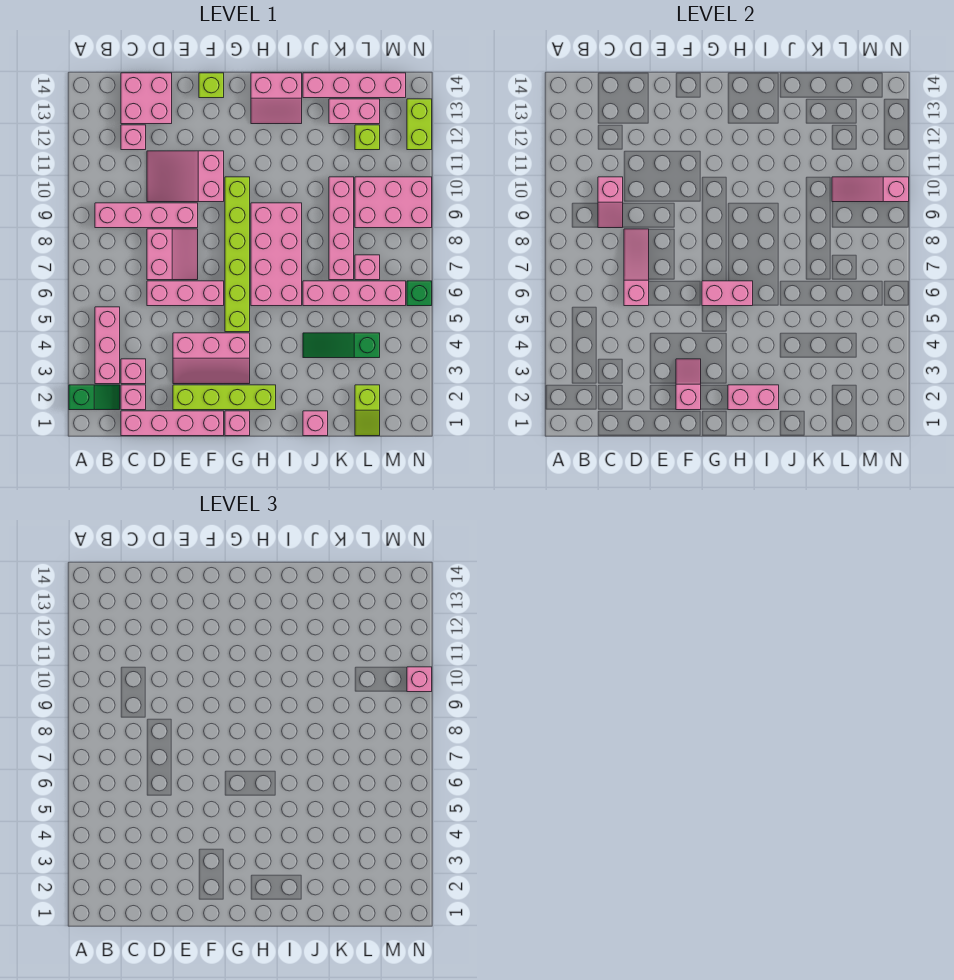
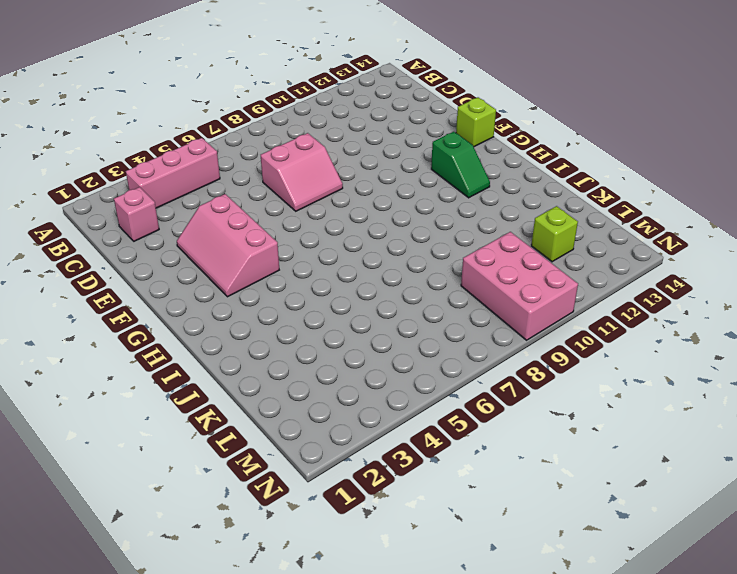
green 1x2 slope [431,132,490,198] -> green 1x2 slope moved to [69,385,120,410]
none -> pink 1x4 brick [95,203,198,228]
none -> pink 1x4 brick [121,411,224,436]
none -> pink 1x1 brick [121,359,146,384]
none -> pink 1x1 brick [121,125,146,150]

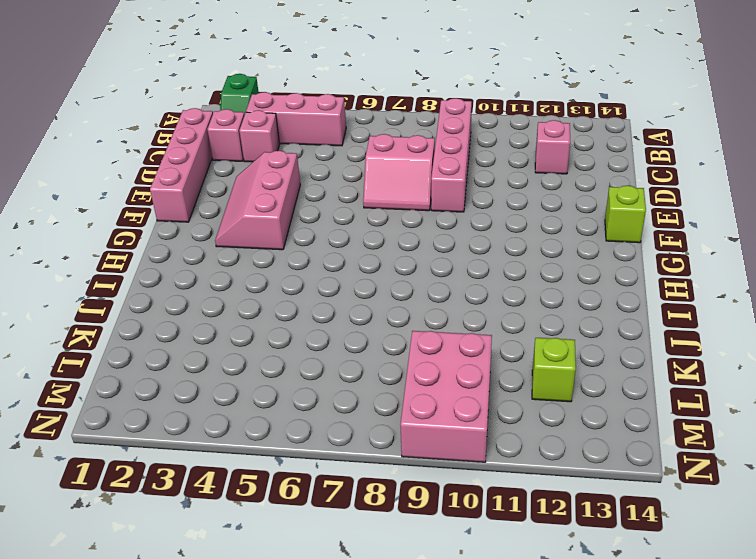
none -> pink 2x2 brick [121,73,172,124]
none -> pink 1x3 brick [147,281,224,306]
none -> pink 2x3 slope [147,151,224,202]
none -> lime 1x4 brick [173,385,276,410]

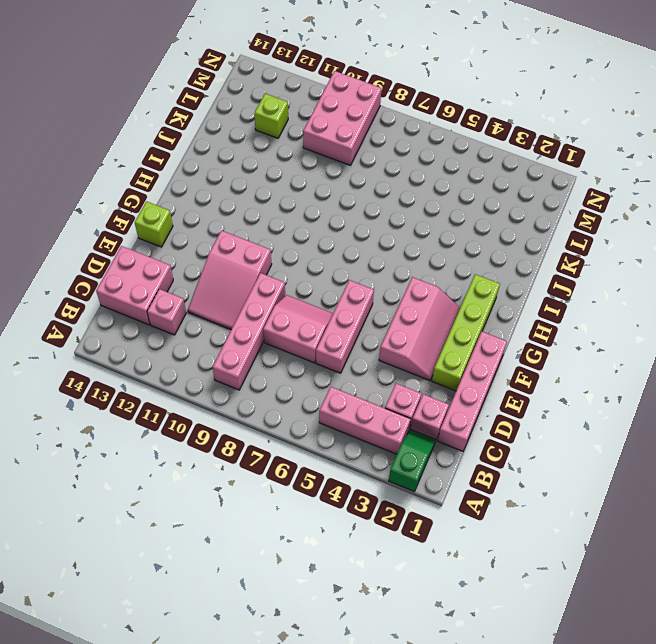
none -> pink 1x1 brick [225,411,250,436]
none -> lime 1x6 brick [225,177,250,332]
none -> pink 2x4 brick [251,203,302,306]
none -> pink 2x2 slope [251,73,302,124]

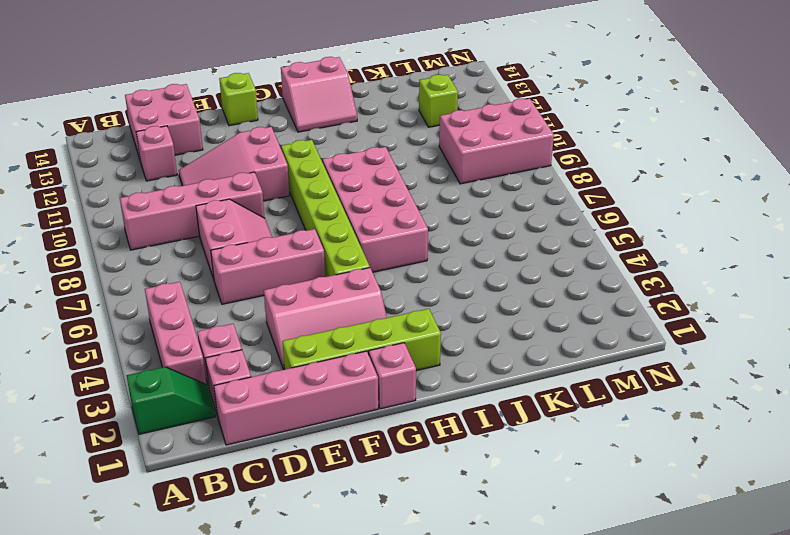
none -> pink 1x1 brick [303,411,328,436]
none -> green 1x3 slope [303,333,380,358]
none -> pink 1x4 brick [303,281,406,306]
none -> pink 1x4 brick [303,73,406,98]

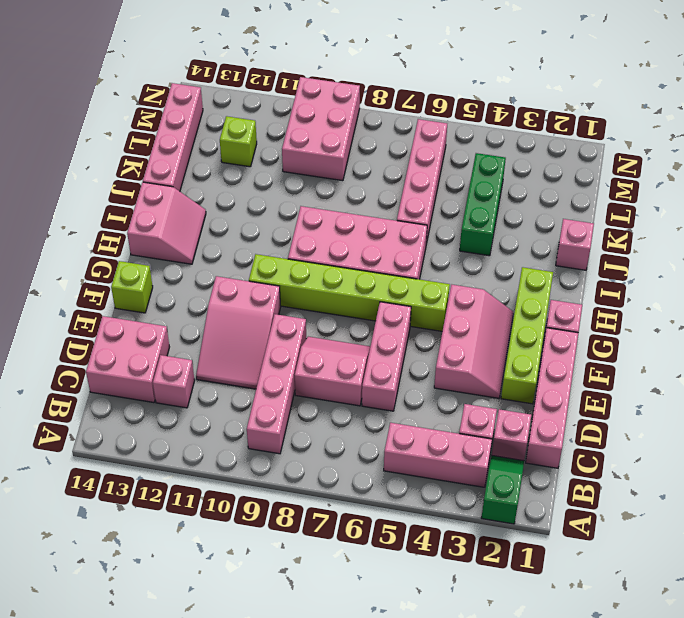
green 1x3 brick [460,153,506,256] -> green 1x3 slope [303,333,380,358]
none -> pink 1x4 brick [329,177,354,280]
none -> pink 1x2 brick [329,99,380,124]
none -> lime 1x2 slope [355,385,380,436]
none -> pink 1x1 brick [355,255,380,280]

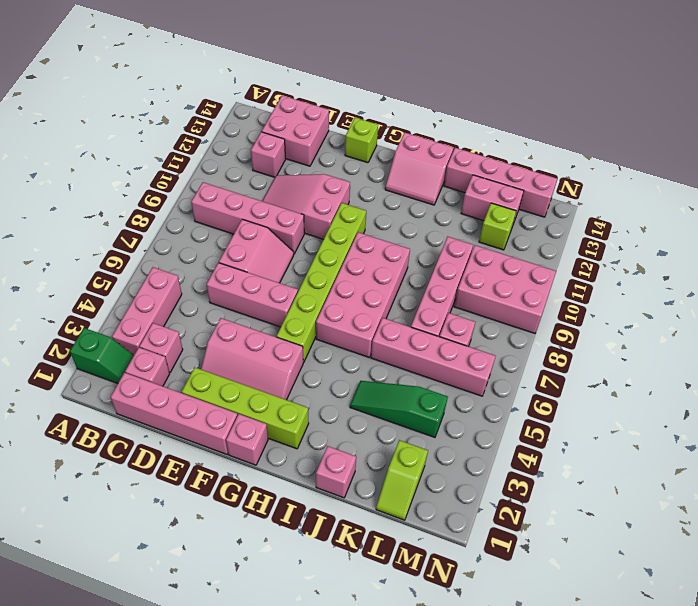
none -> green 1x1 brick [407,281,432,306]
none -> lime 1x2 brick [407,99,432,150]
none -> pink 1x2 slope [598,177,623,228]
none -> pink 1x3 slope [624,229,649,306]

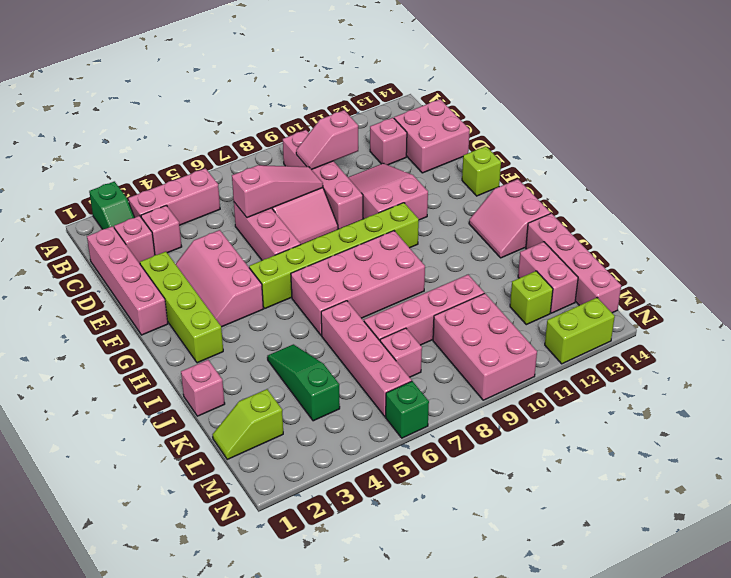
none -> pink 1x1 brick [225,411,250,436]
none -> pink 1x2 slope [676,359,701,410]
none -> pink 1x2 brick [702,281,753,306]
none -> pink 1x2 brick [728,385,779,410]

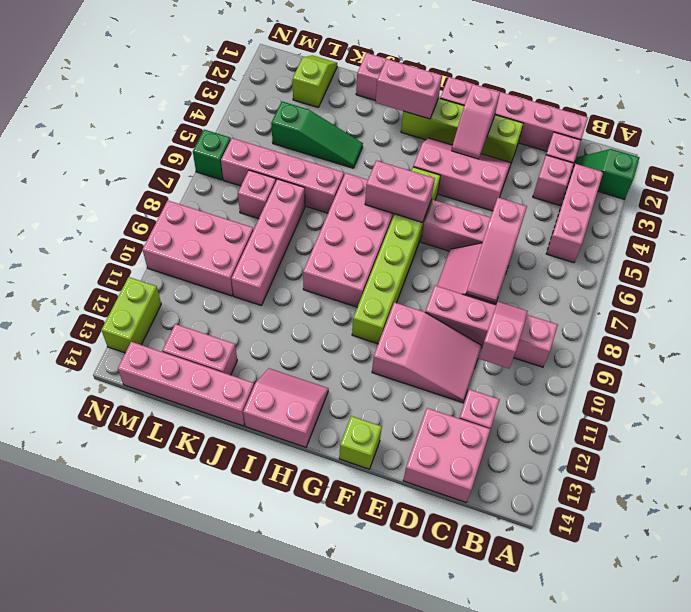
none -> lime 1x1 brick [355,125,380,150]
none -> pink 1x3 slope [832,177,909,202]
none -> pink 1x1 brick [407,667,432,692]

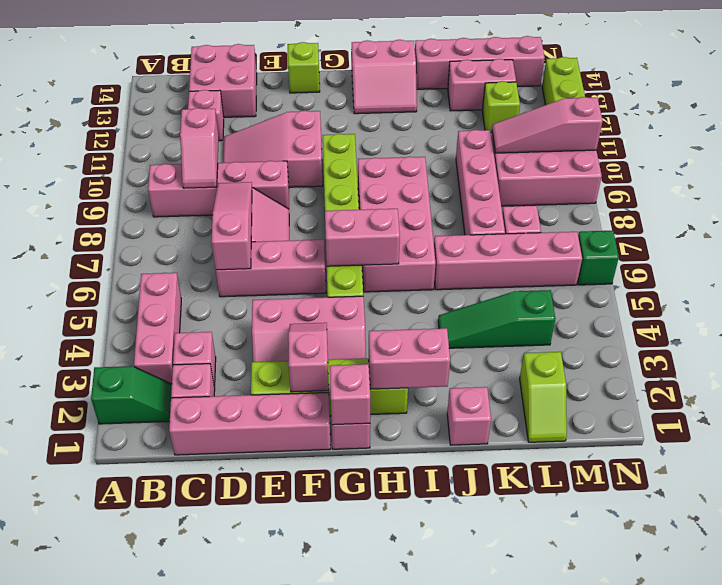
pink 1x1 brick [330,364,370,425] -> pink 1x1 brick moved to [407,667,432,692]

